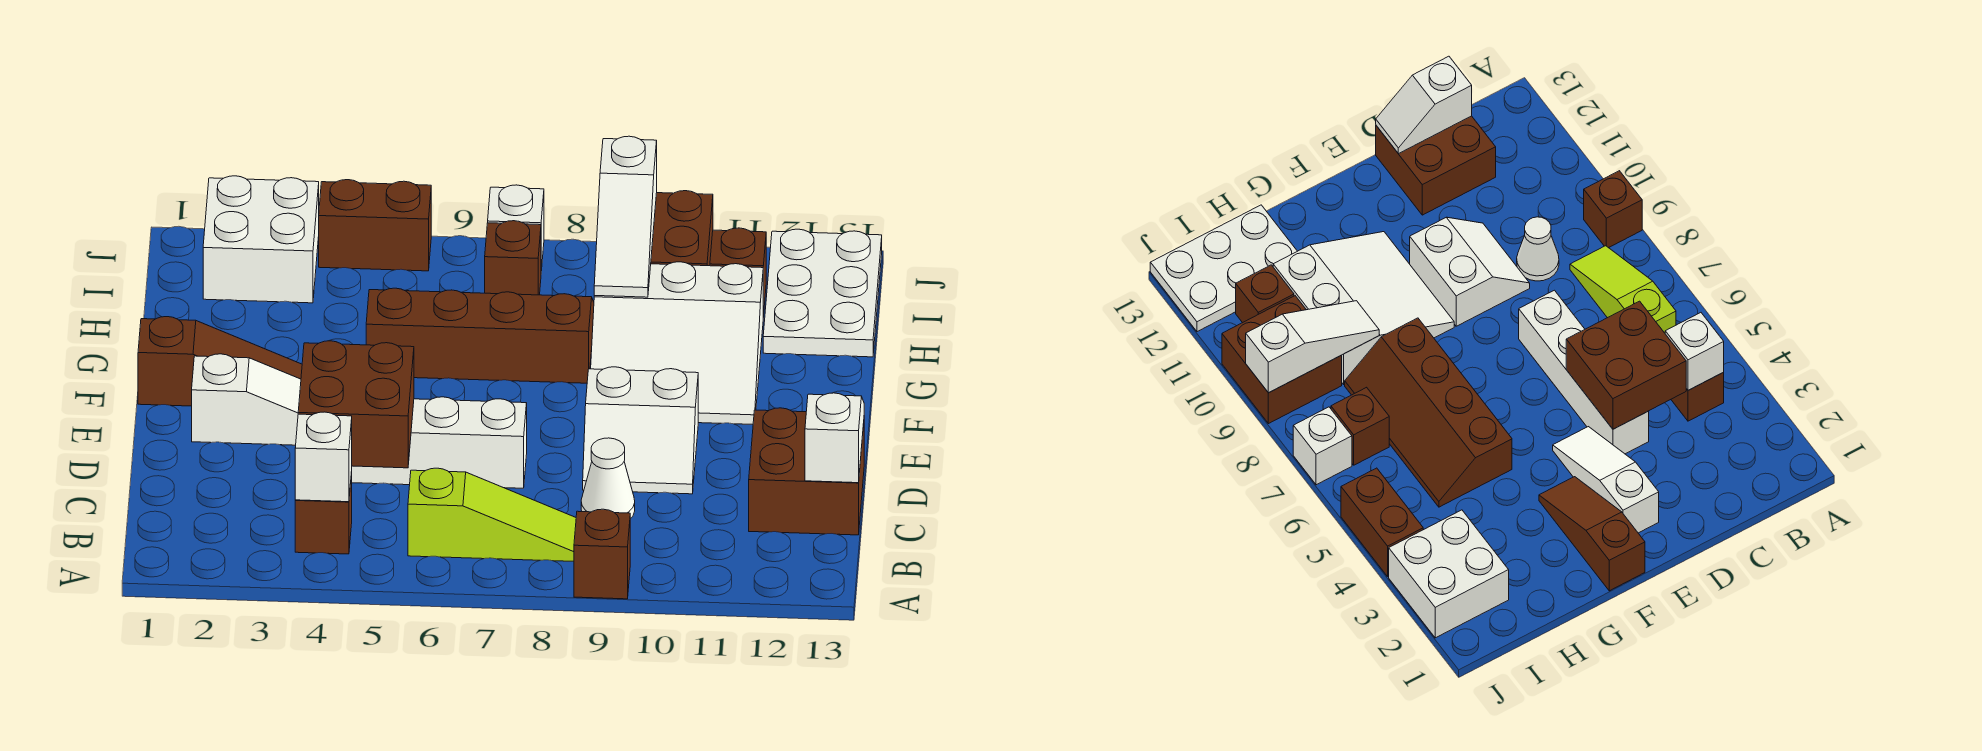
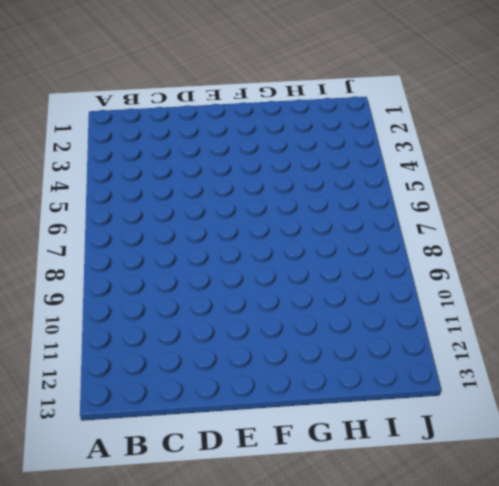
none -> brown 1x1 brick [574,509,630,599]
none -> brown 1x1 brick [295,472,352,554]
none -> lime 1x3 slope [408,468,576,561]

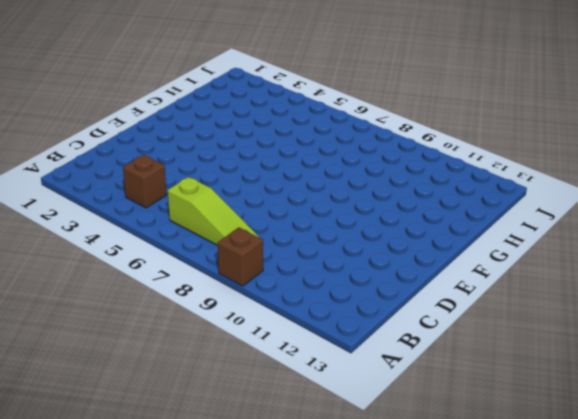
none -> white 1x1 cone [581,438,635,519]
none -> brown 2x2 brick [749,408,864,535]
none -> white 1x4 brick [352,397,527,488]

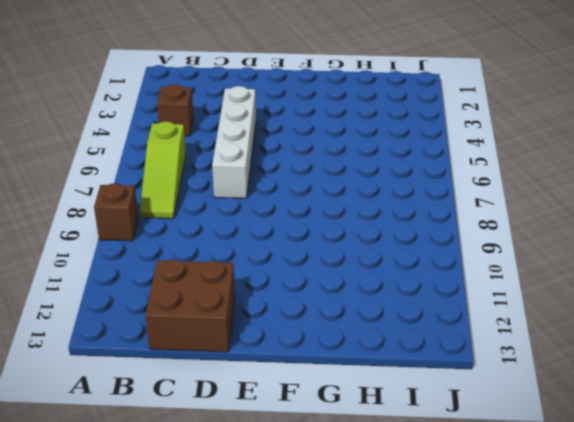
none -> white 1x1 cone [581,438,635,519]
none -> white 2x2 slope [583,367,698,494]
none -> white 1x3 slope [192,354,301,445]

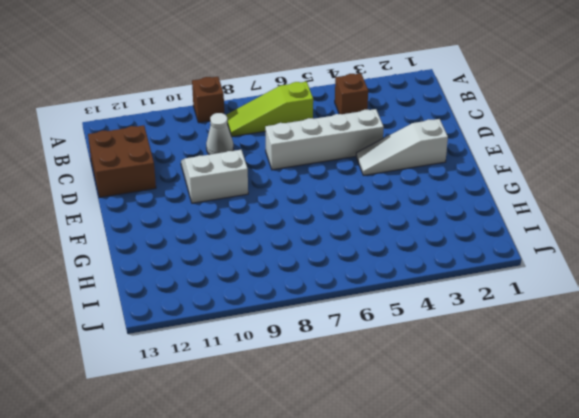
none -> brown 1x3 slope [138,317,302,406]
none -> white 3x3 slope [591,262,763,424]
none -> brown 2x4 slope [366,288,594,383]

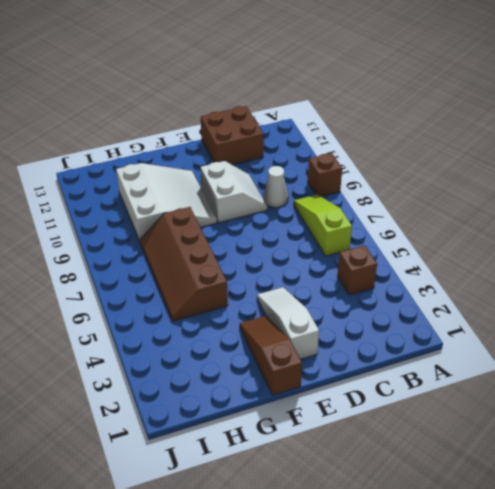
none -> white 1x4 brick [352,397,527,488]
none -> white 2x3 plate [763,229,882,357]
none -> white 2x2 brick [203,176,319,303]

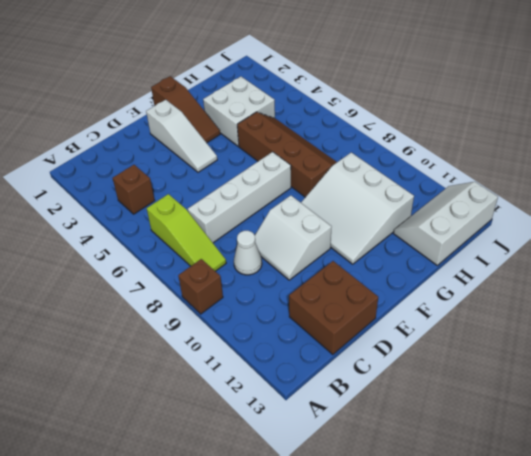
white 1x4 brick [188,152,291,243] -> white 1x4 brick turned to [352,397,527,488]
white 2x2 brick [203,76,275,146] -> white 2x2 brick moved to [203,176,319,303]
white 2x3 slope [394,182,498,265] -> white 2x3 plate [763,229,882,357]
none -> brown 1x1 brick [485,221,541,295]
none -> brown 2x2 brick [651,191,713,266]
none -> brown 1x1 brick [710,228,766,317]

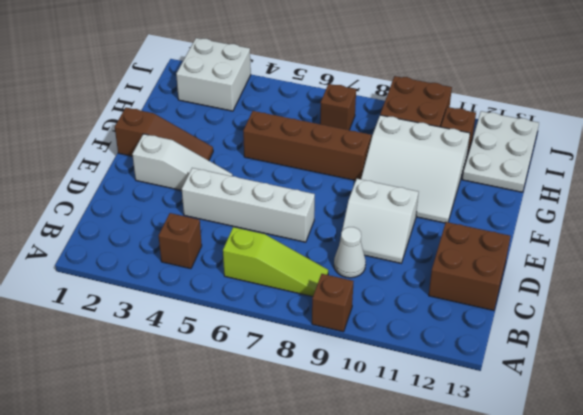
none -> brown 1x2 brick [319,180,431,271]
none -> white 1x1 brick [488,185,544,271]
none -> white 1x1 brick [295,412,352,502]

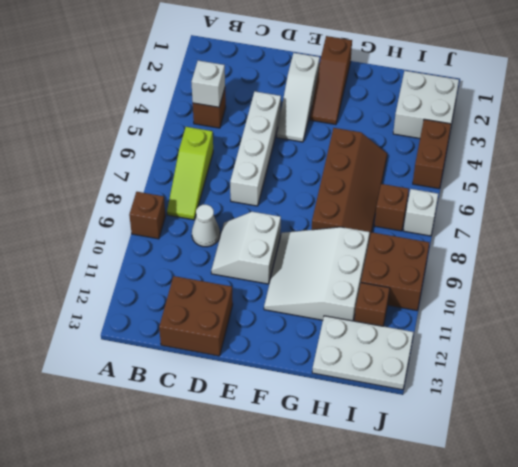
none -> brown 2x2 brick [298,341,414,468]
none -> white 1x2 slope [805,393,864,483]
none -> white 1x3 slope [594,136,657,297]

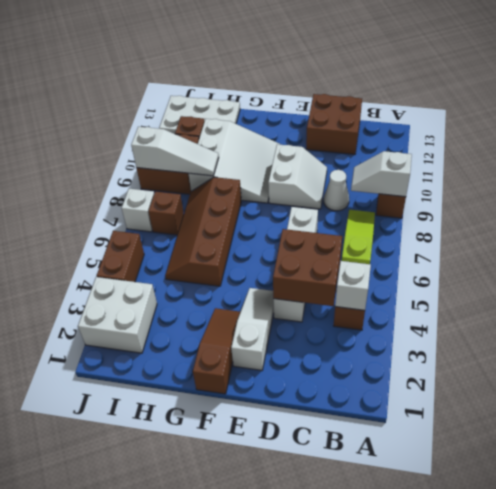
white 1x2 slope [351,151,412,197] -> white 1x2 slope moved to [805,393,864,483]

